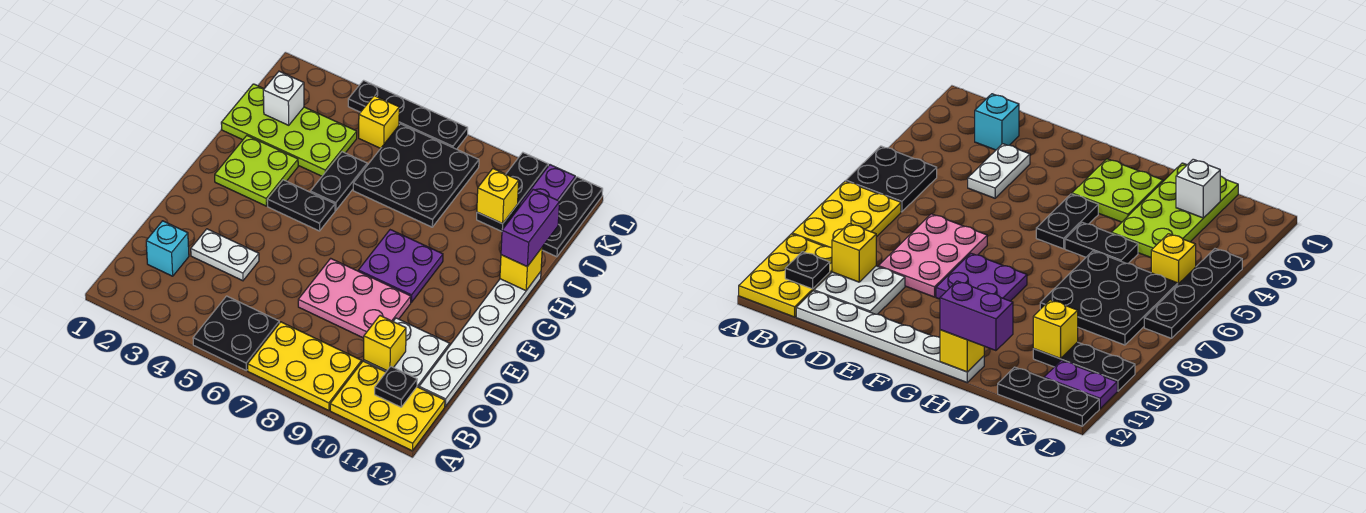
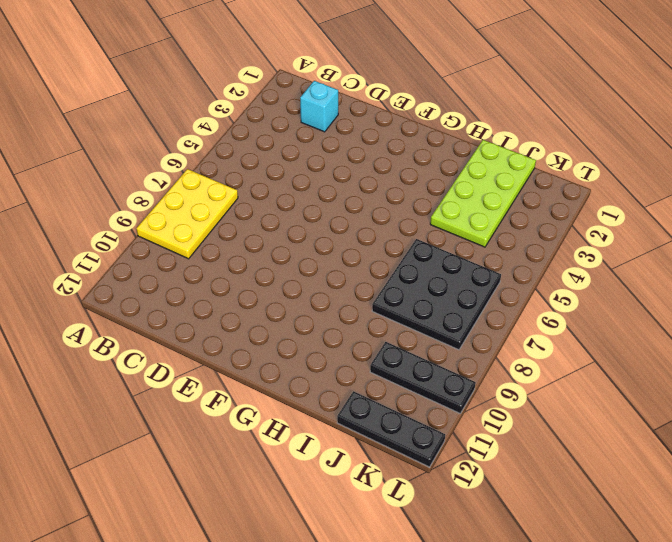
none -> black 2x2 plate [193,296,279,370]
none -> yellow 2x3 plate [330,361,445,451]
none -> white 2x2 plate [364,318,450,387]

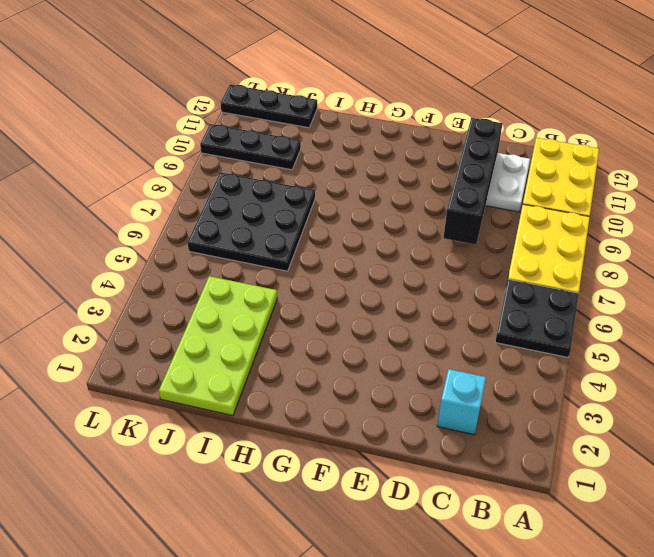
black 1x4 brick [444,118,503,245] -> none
none -> white 1x6 plate [419,272,541,406]
none -> white 1x2 plate [191,229,259,281]
none -> pink 2x3 plate [298,258,411,338]

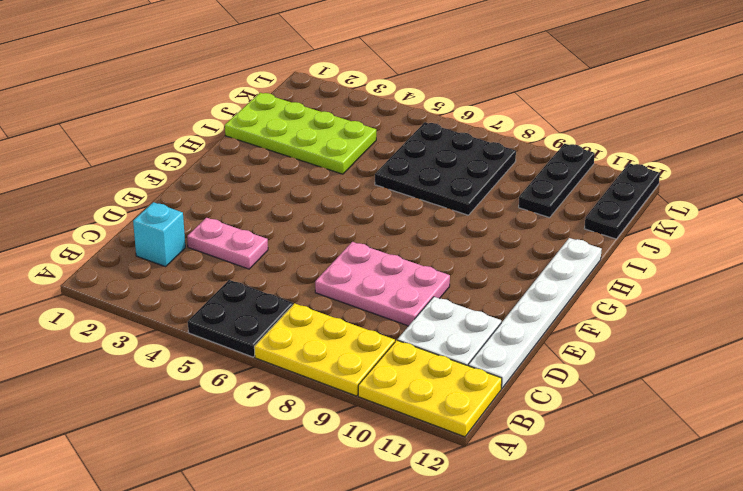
pink 1x2 plate [187,218,268,269] -> white 1x2 plate [191,229,259,281]
none -> purple 2x2 plate [358,230,443,302]
none -> lime 2x2 plate [215,136,298,206]
none -> black 1x2 plate [267,180,335,231]

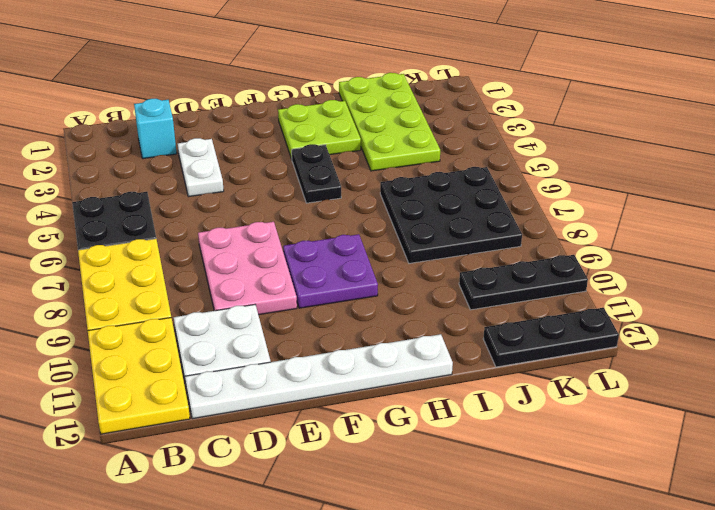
none -> black 1x2 plate [310,152,367,210]
none -> yellow 1x1 brick [359,96,399,148]
none -> purple 1x2 plate [519,165,575,207]

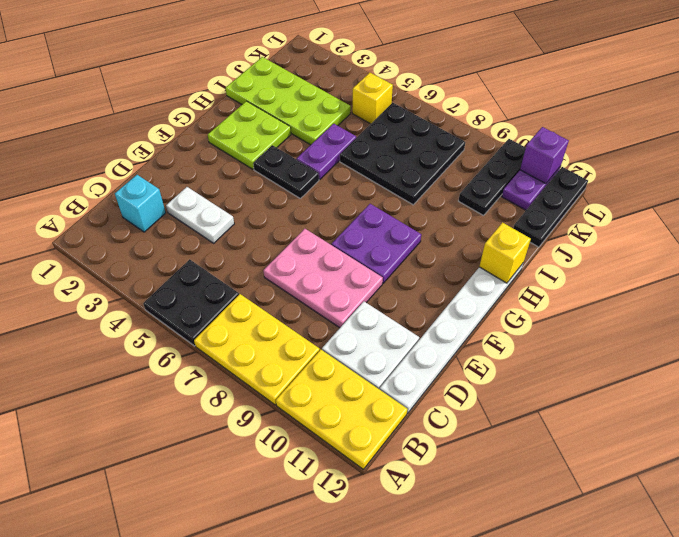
purple 1x2 plate [297,124,356,180] -> black 1x2 plate [310,152,367,210]
purple 1x1 brick [520,127,569,184] -> none
none -> black 1x4 plate [348,80,468,149]
none -> black 1x1 plate [375,367,417,407]
none -> yellow 1x1 brick [364,316,406,371]

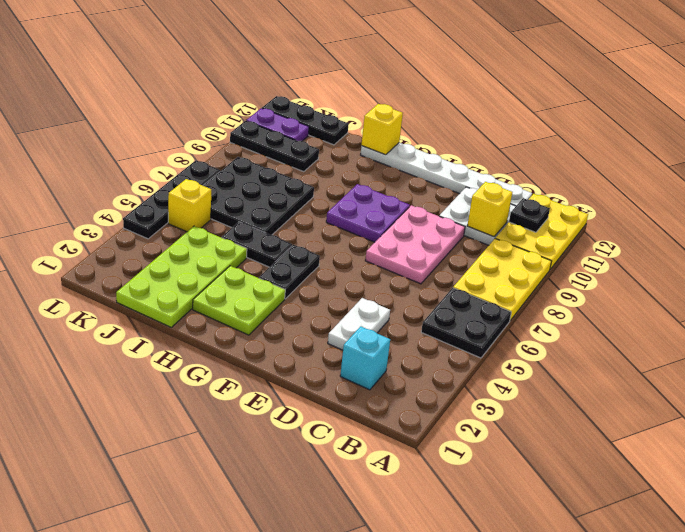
none -> white 1x1 brick [263,71,304,125]
none -> yellow 1x1 brick [477,169,519,224]
none -> purple 1x2 brick [501,189,560,266]

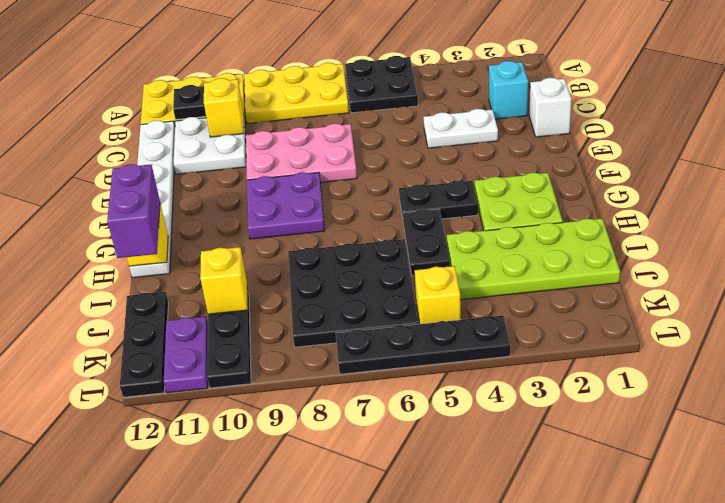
white 1x1 brick [529,78,571,137] -> white 1x1 brick moved to [263,71,304,125]

